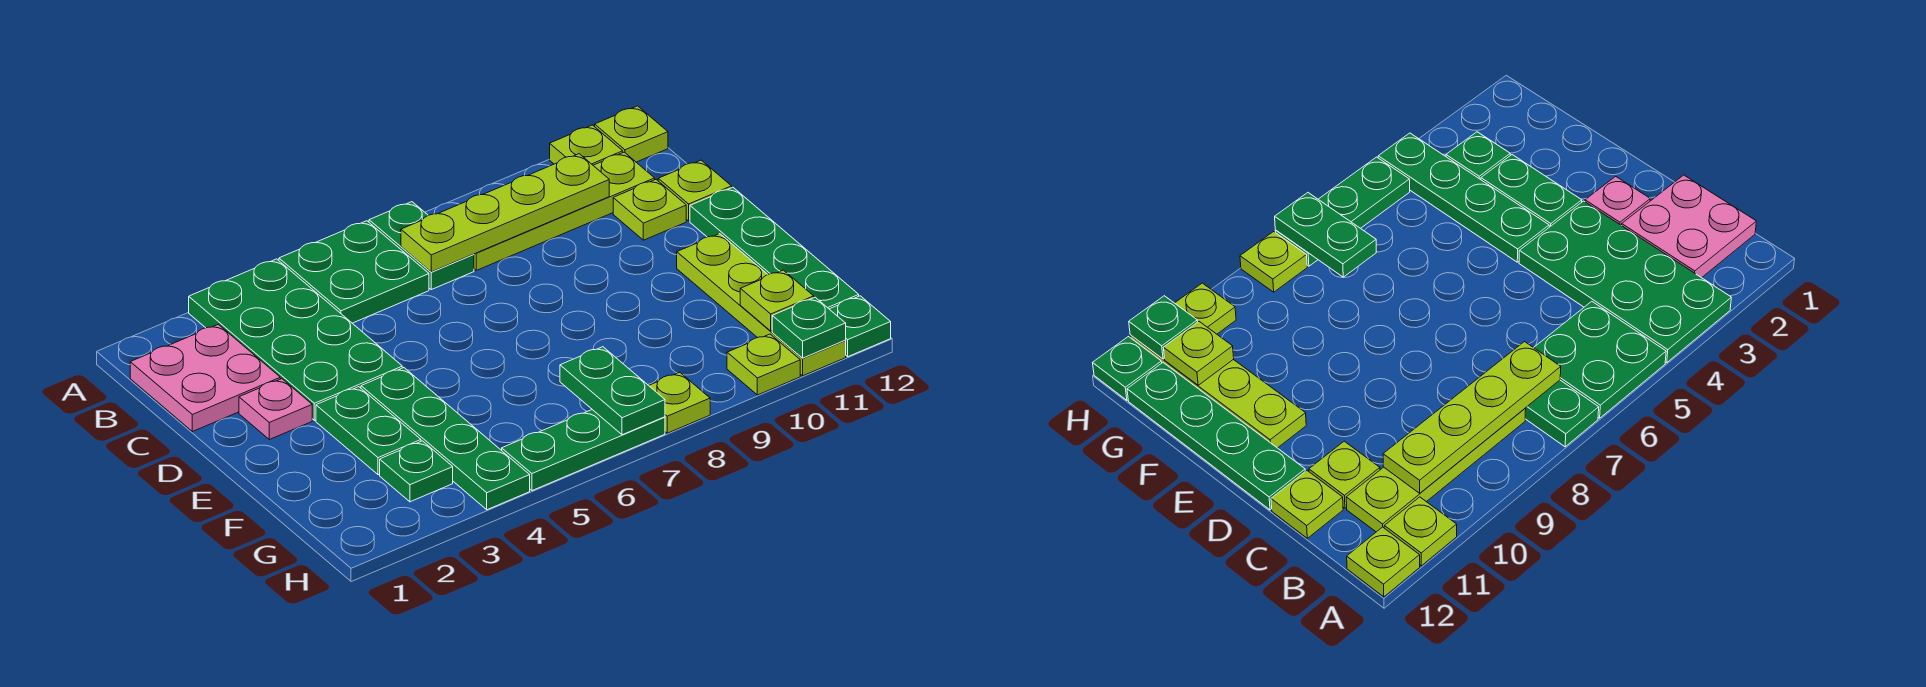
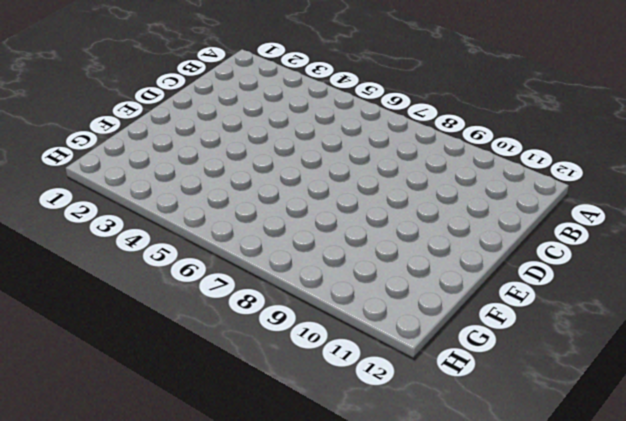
none -> green 2x4 plate [189,259,402,420]
none -> green 2x2 plate [279,221,429,323]
none -> green 1x2 plate [369,202,474,290]

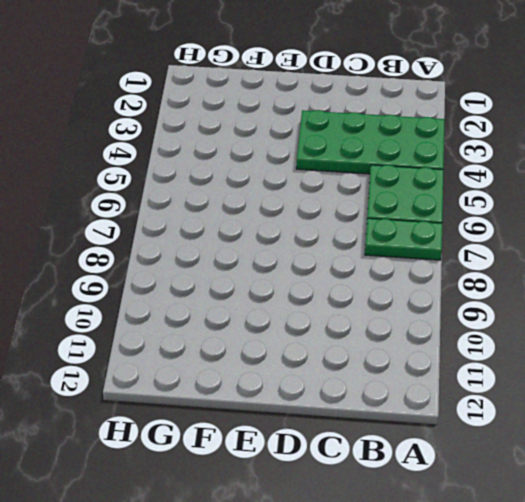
none -> lime 1x1 plate [550,125,623,165]
none -> lime 1x1 plate [595,106,668,162]
none -> pink 2x2 plate [130,324,280,432]

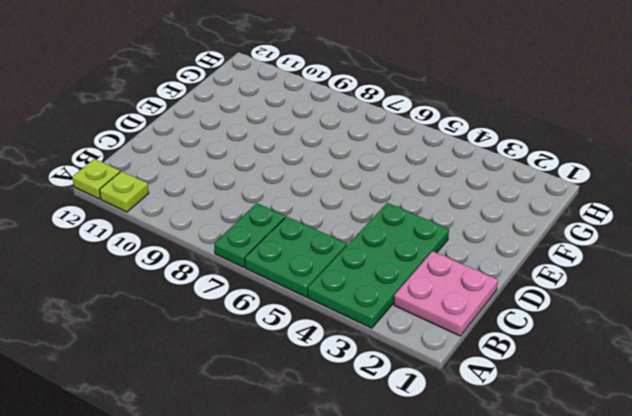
none -> lime 1x4 plate [474,152,655,270]
none -> lime 1x1 plate [613,180,686,240]
none -> lime 1x1 plate [658,160,732,221]

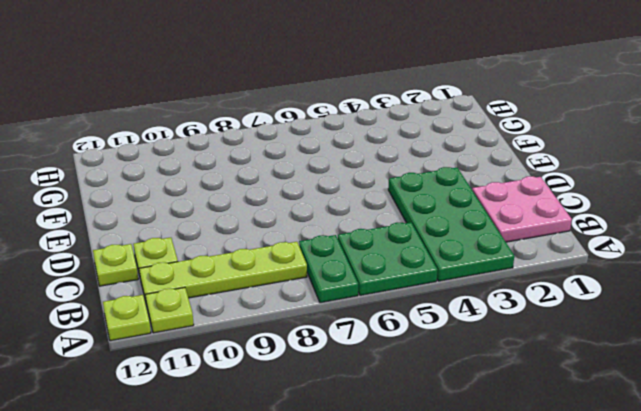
none -> pink 1x1 plate [239,379,312,439]
none -> green 1x4 plate [690,187,859,309]
none -> green 1x2 plate [316,387,421,475]

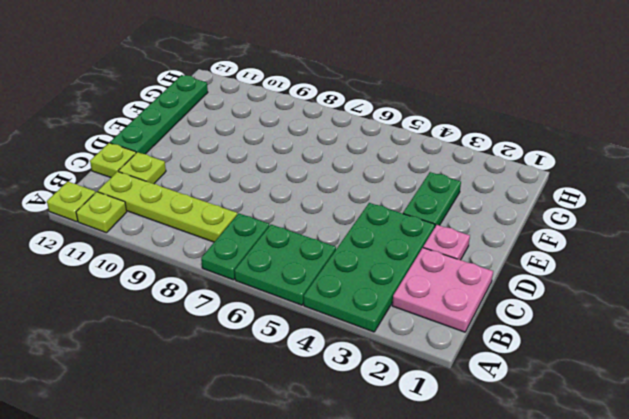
none -> green 1x4 plate [361,368,530,510]
none -> lime 1x4 plate [677,234,846,376]
none -> green 1x1 plate [380,441,453,502]

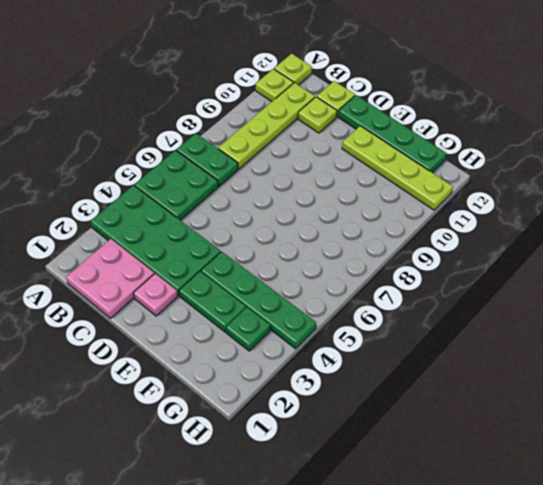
none -> green 1x3 plate [502,410,665,491]
none -> lime 1x1 plate [649,372,710,433]
none -> lime 1x1 plate [727,334,800,395]

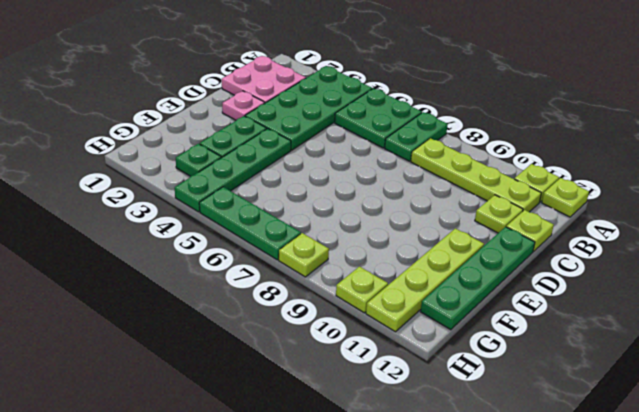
none -> green 1x1 plate [830,296,891,357]
none -> lime 1x4 plate [401,154,609,272]
none -> green 1x2 plate [560,347,665,435]

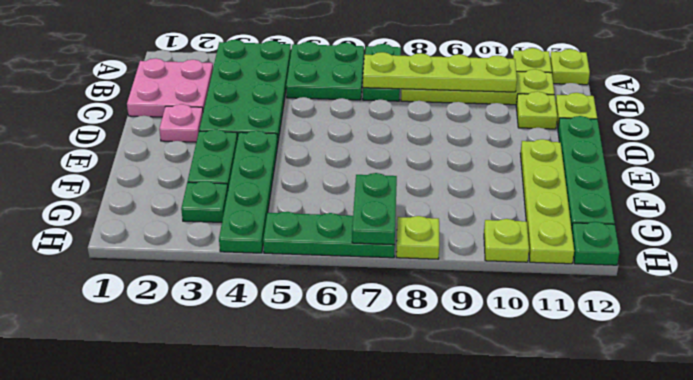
none -> lime 1x1 plate [740,270,814,331]
none -> green 1x1 plate [772,297,846,358]

